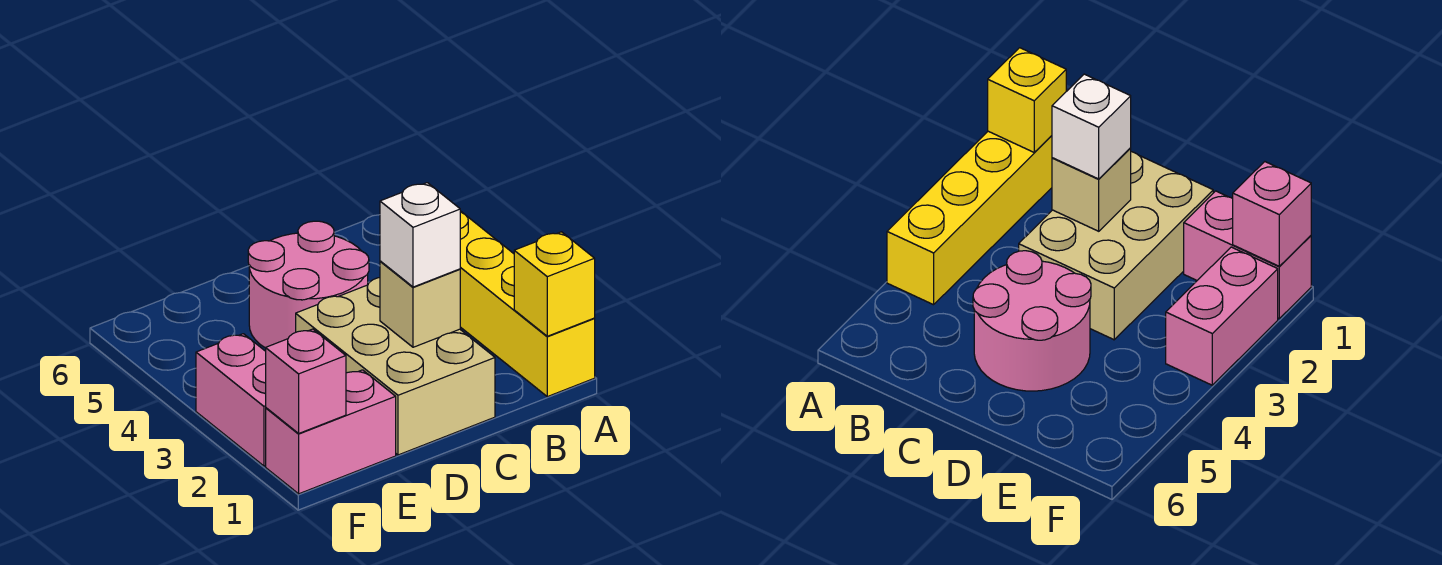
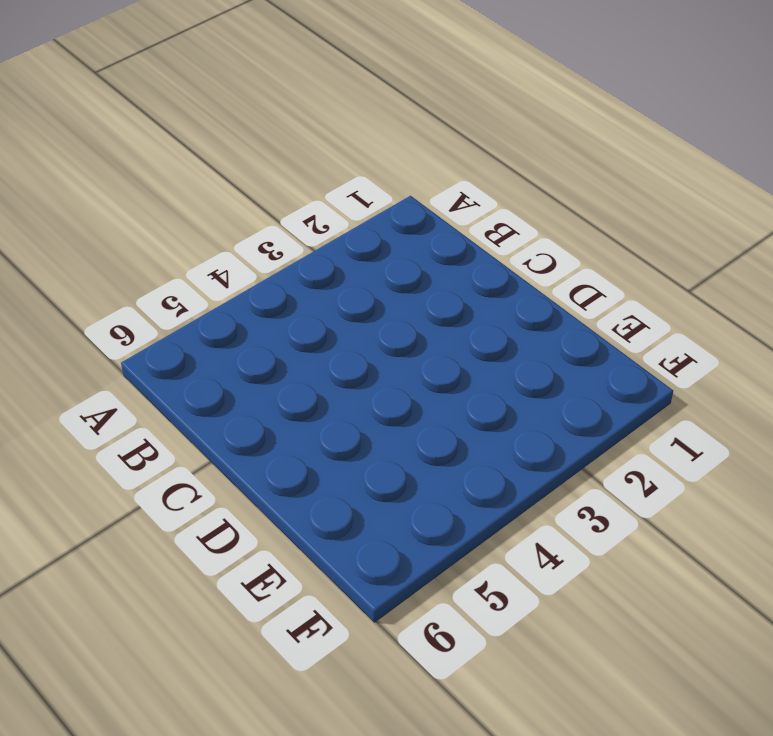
none -> yellow 1x4 brick [460,211,595,397]
none -> tan 2x3 brick [296,278,495,455]

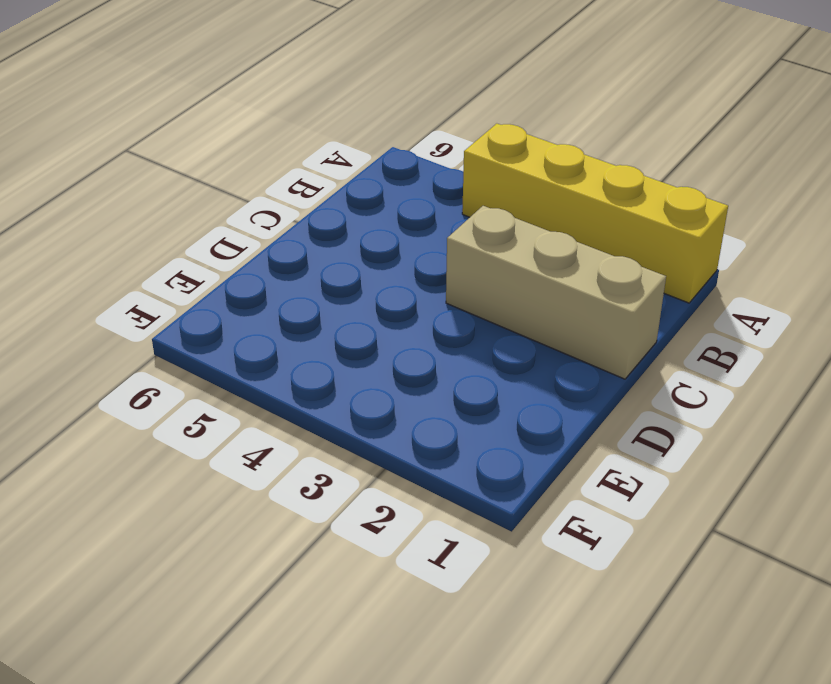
tan 1x3 brick [446,206,666,379] -> tan 2x3 brick [296,278,495,455]
none -> pink 2x2 round brick [248,221,369,348]
none -> pink 1x2 brick [266,370,396,494]

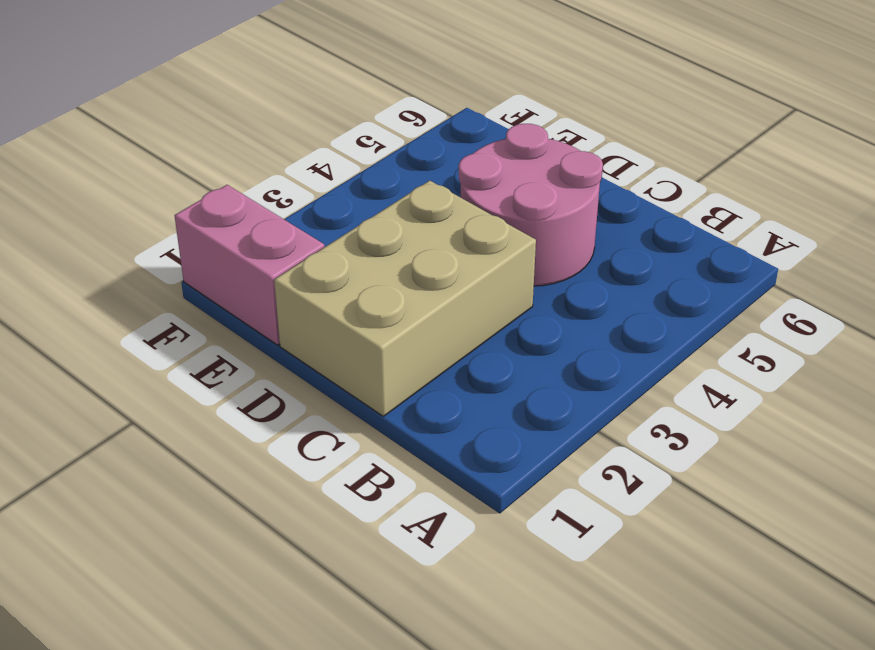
none -> yellow 1x4 brick [460,211,595,397]
none -> pink 1x2 brick [196,334,266,466]

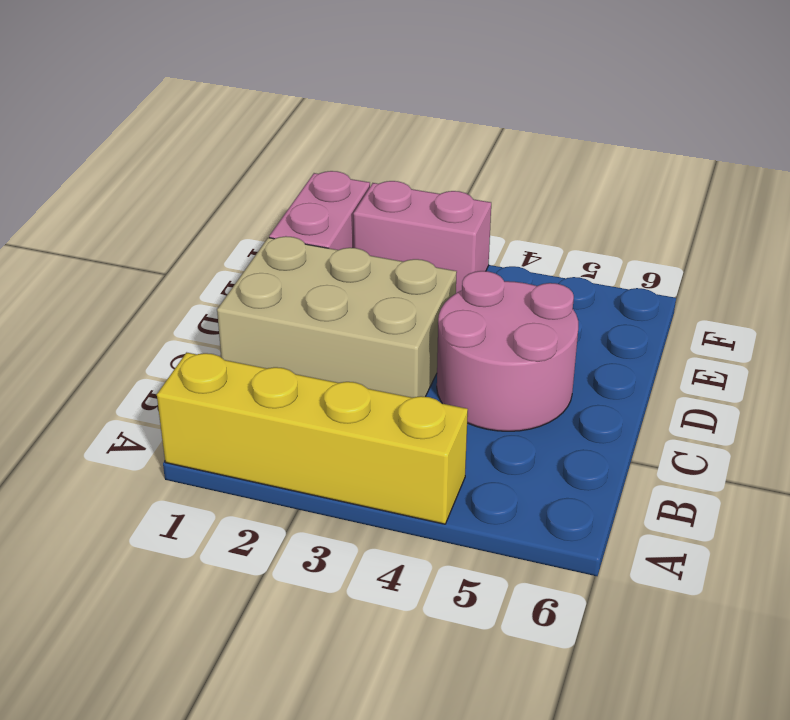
none -> yellow 1x1 brick [514,232,595,336]
none -> tan 1x1 brick [380,261,460,347]

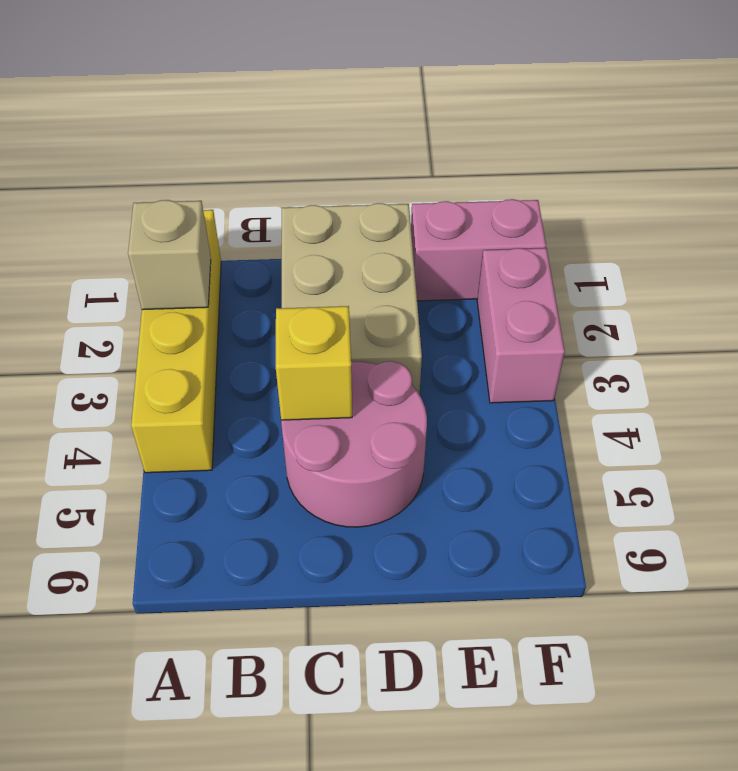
tan 1x1 brick [128,200,211,310] -> tan 1x1 brick moved to [380,261,460,347]
yellow 1x1 brick [276,306,352,420] -> yellow 1x1 brick moved to [514,232,595,336]
none -> pink 1x1 brick [266,329,346,433]
none -> white 1x1 brick [380,183,460,287]

